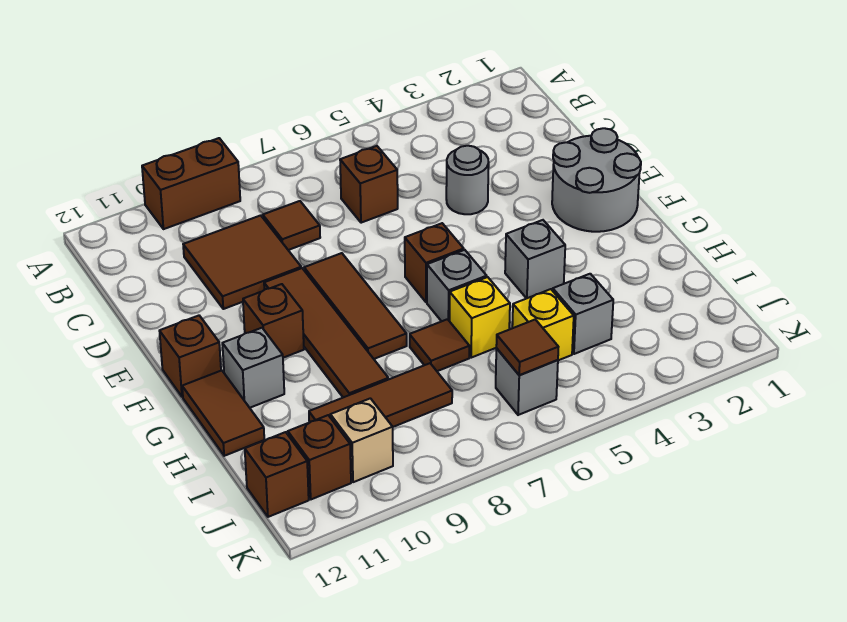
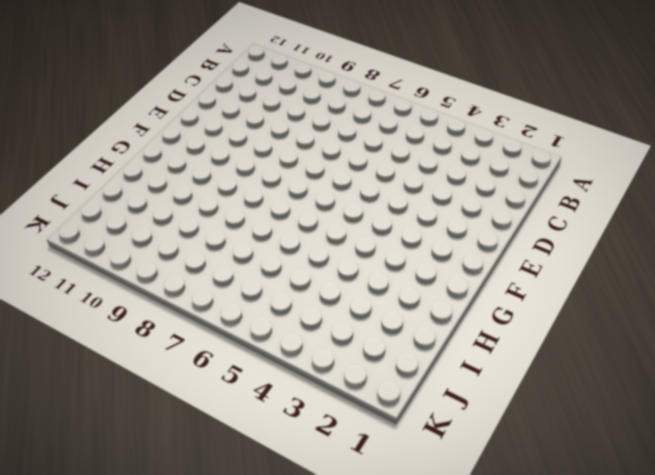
none -> brown 1x2 brick [142,138,240,229]
none -> brown 1x1 brick [340,146,398,223]
none -> brown 1x1 tile [263,201,320,250]

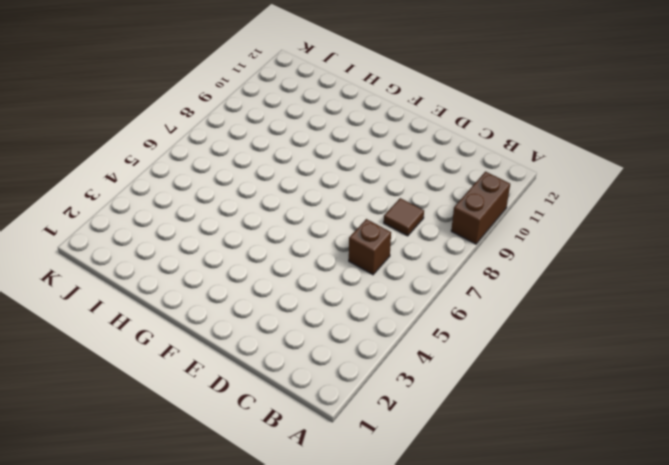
none -> brown 2x2 tile [183,215,301,309]
none -> grey 1x1 round brick [446,146,489,214]
none -> grey 2x2 round brick [552,128,641,232]

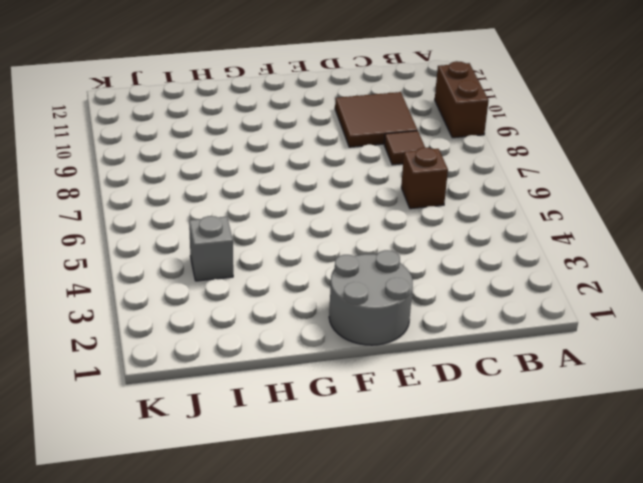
none -> grey 1x1 round brick [446,146,489,214]
none -> brown 1x3 tile [304,253,407,359]
none -> brown 1x4 tile [264,268,388,397]

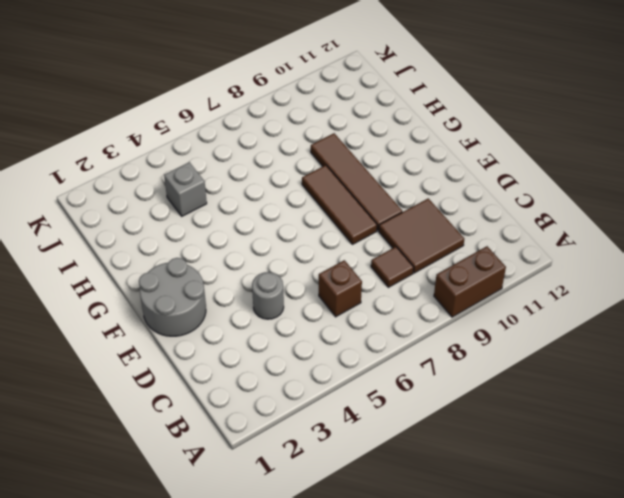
none -> brown 1x1 brick [405,223,464,302]
none -> brown 1x1 brick [243,284,304,358]
none -> brown 1x1 brick [160,316,221,397]

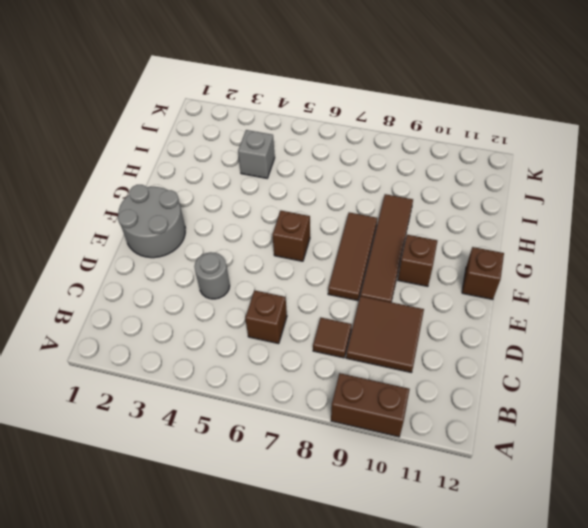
none -> grey 1x1 brick [505,220,565,298]
none -> grey 1x1 brick [427,250,487,321]
none -> grey 1x1 brick [222,328,284,408]

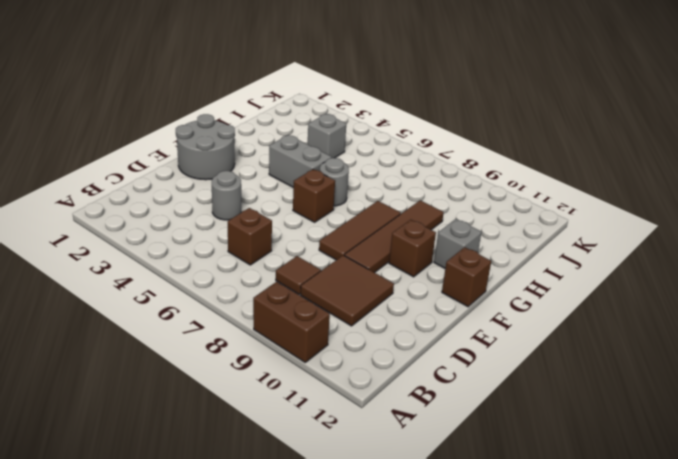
grey 1x2 brick [269,135,332,187] -> grey 1x1 brick [505,220,565,298]
grey 1x1 round brick [320,158,349,206] -> grey 1x1 brick [427,250,487,321]
none -> brown 1x2 tile [182,370,264,456]
none -> yellow 1x1 brick [450,277,510,358]
none -> brown 1x1 tile [410,319,469,371]

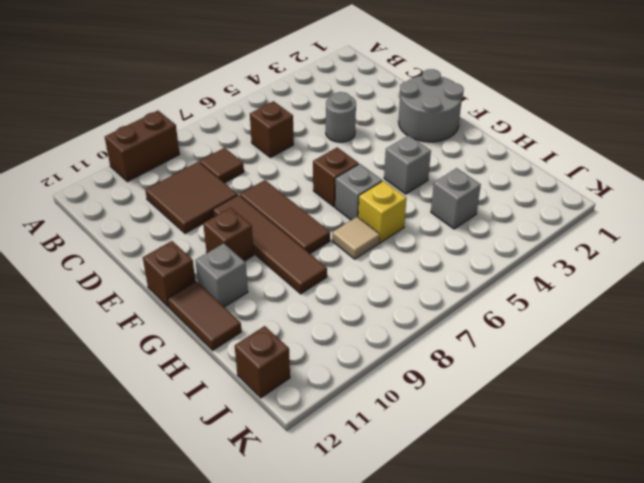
tan 1x1 tile [332,217,380,259] -> brown 1x1 tile [410,319,469,371]
none -> yellow 1x1 brick [512,289,574,360]
none -> brown 1x3 tile [309,363,452,427]
none -> grey 1x1 brick [496,348,558,415]

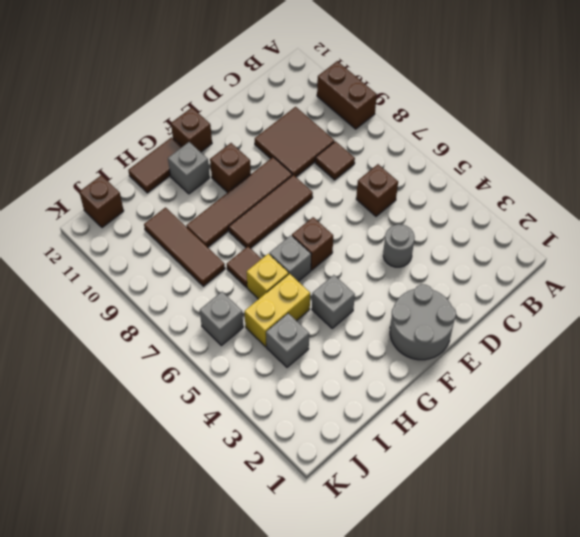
yellow 1x2 brick [244,274,310,347] -> yellow 1x1 brick [512,289,574,360]
none -> tan 1x1 brick [330,398,393,482]
none -> brown 1x1 brick [288,415,351,499]
none -> brown 1x1 tile [496,320,558,375]

